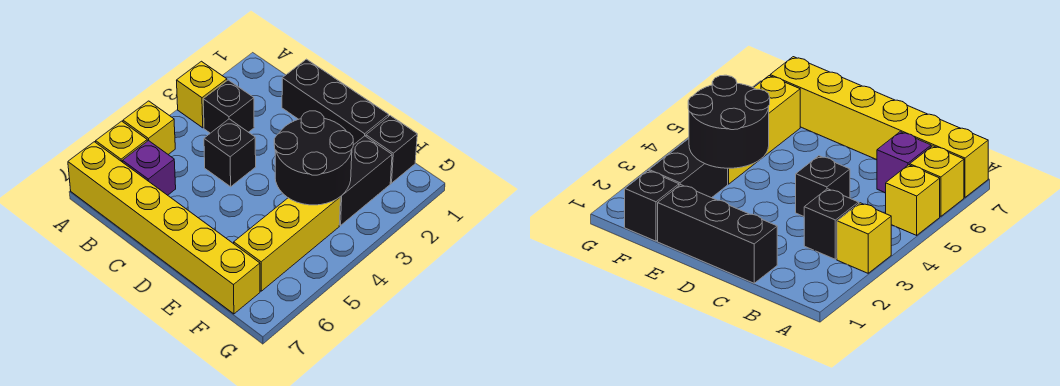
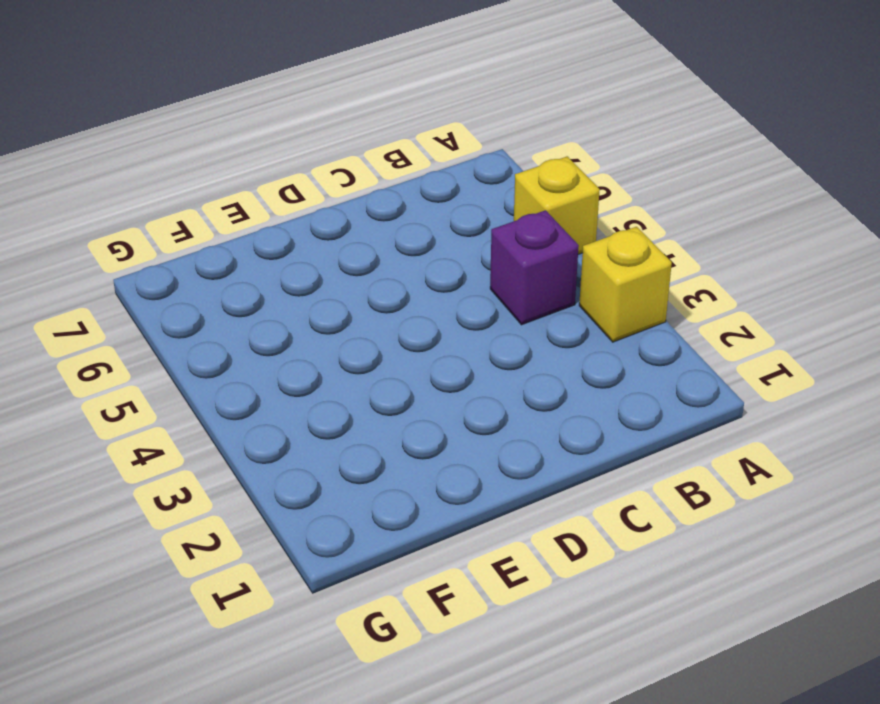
purple 1x1 brick [490,210,579,325] -> purple 1x1 brick moved to [123,140,176,195]
none -> yellow 1x1 brick [96,121,147,162]
none -> yellow 1x6 brick [68,142,260,314]
none -> black 1x1 brick [203,80,254,133]

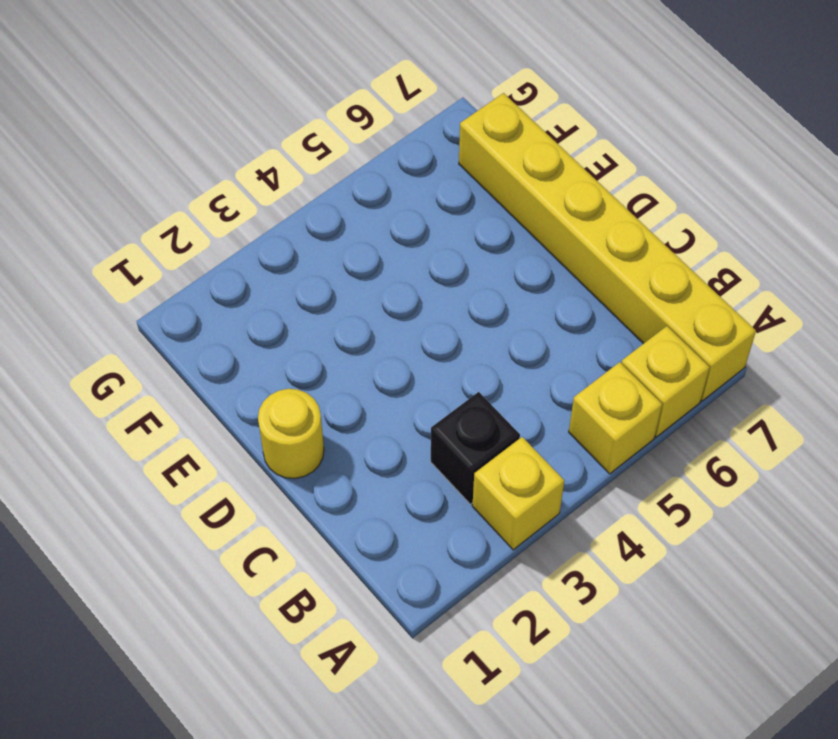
yellow 1x1 round brick [258,389,324,479] -> black 1x3 brick [282,59,389,145]
none -> purple 1x1 brick [123,140,176,195]
none -> black 1x1 brick [204,119,256,187]
none -> black 1x1 brick [366,116,417,183]

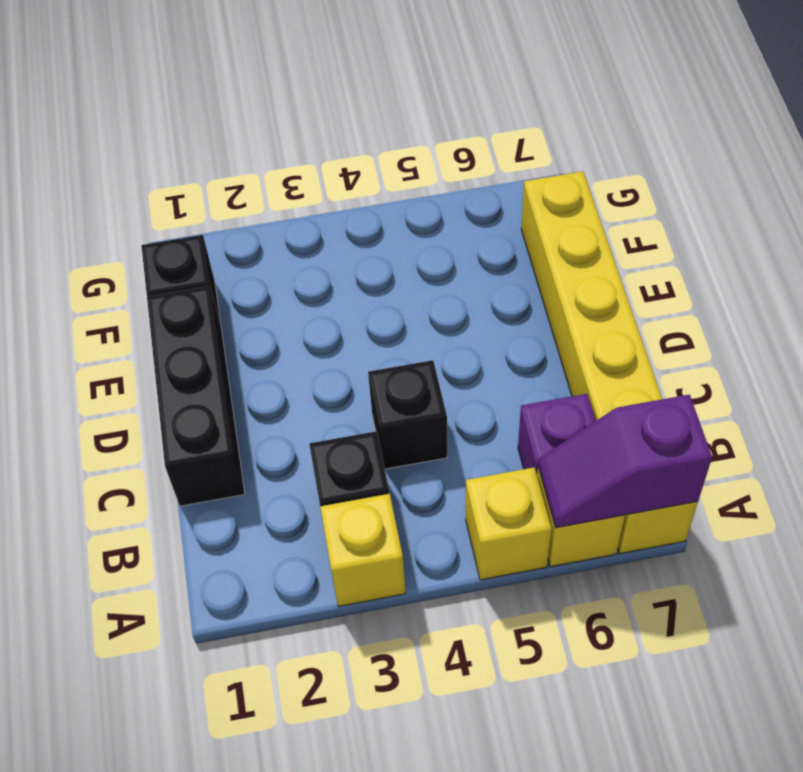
purple 1x2 slope [538,395,712,528] -> none
none -> black 1x2 brick [339,136,392,225]
none -> yellow 1x3 brick [234,197,340,291]
none -> black 2x2 round brick [274,111,353,205]

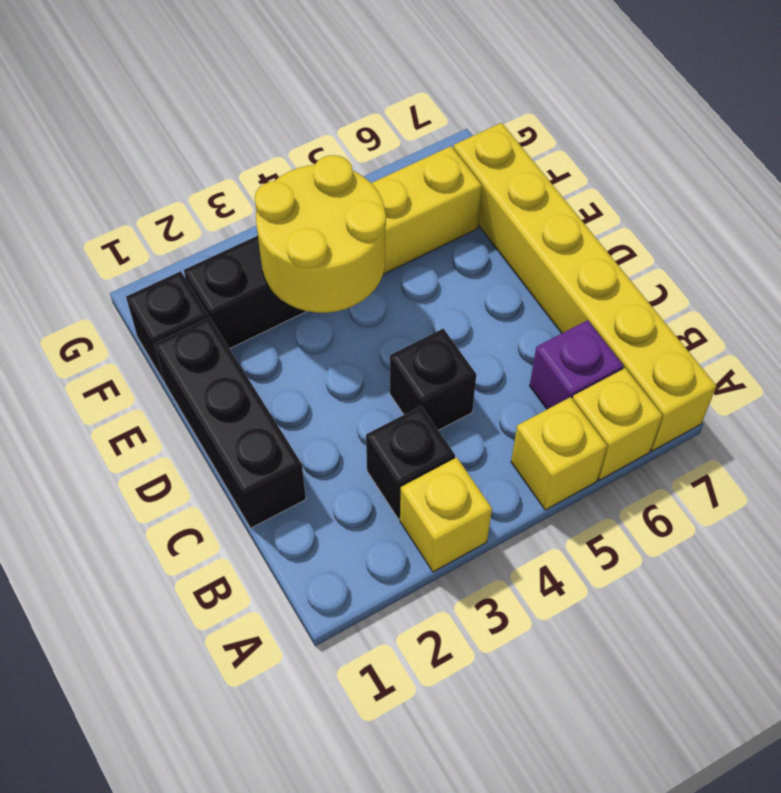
yellow 2x2 round brick [255,155,386,313] -> black 2x2 round brick [274,111,353,205]

